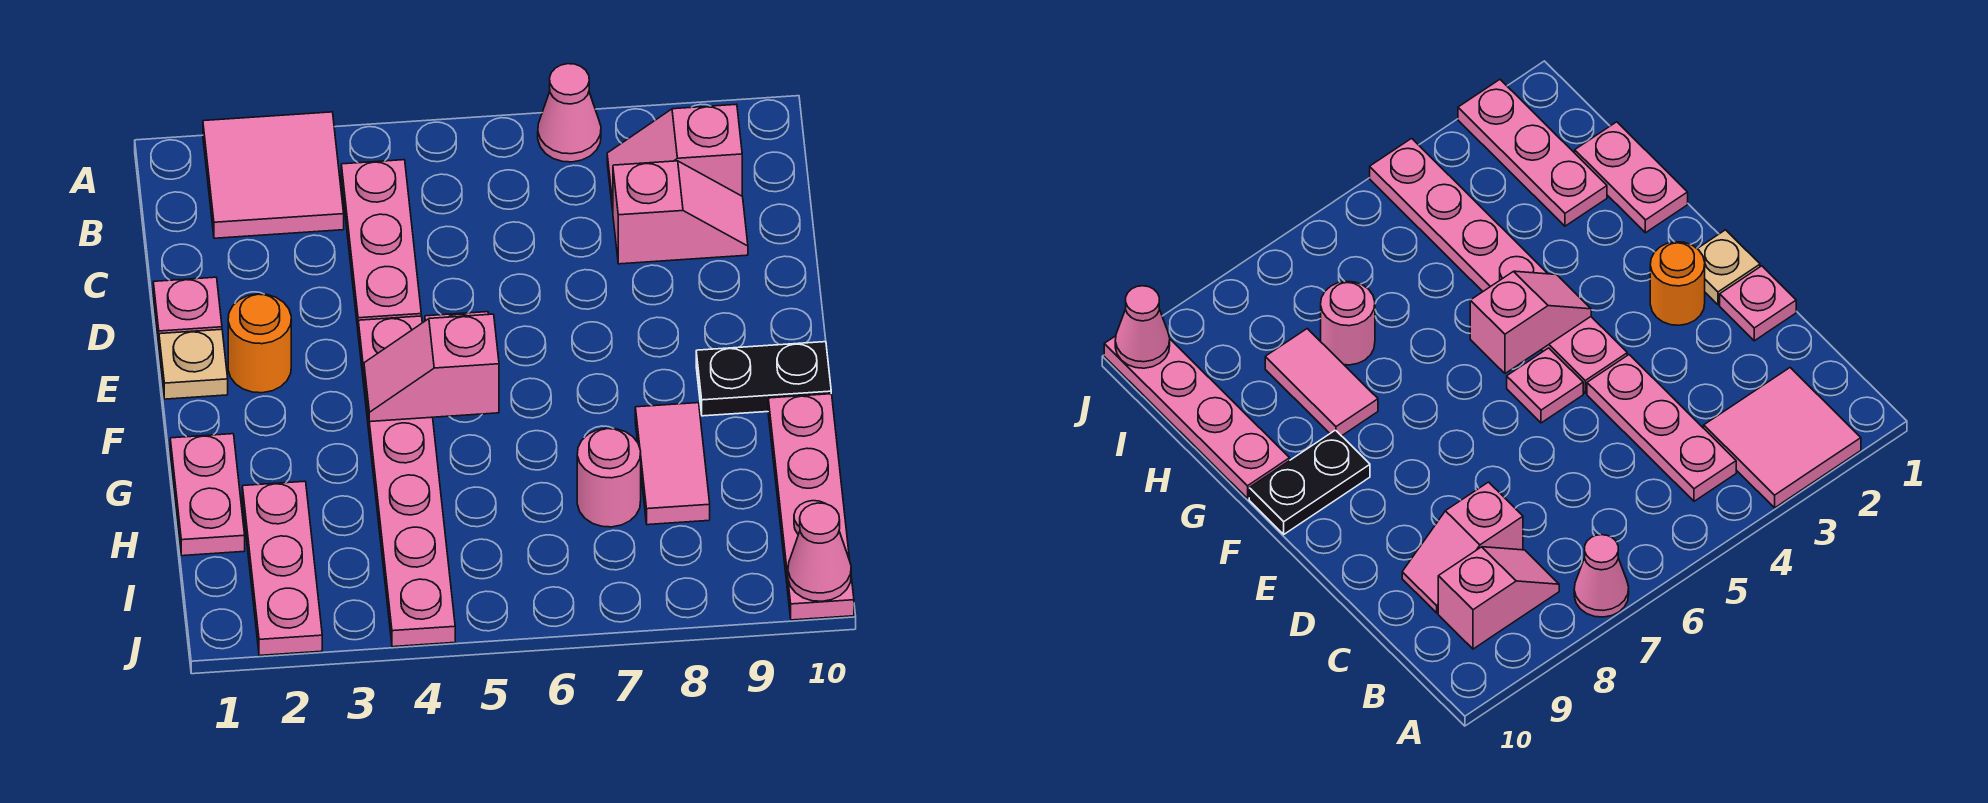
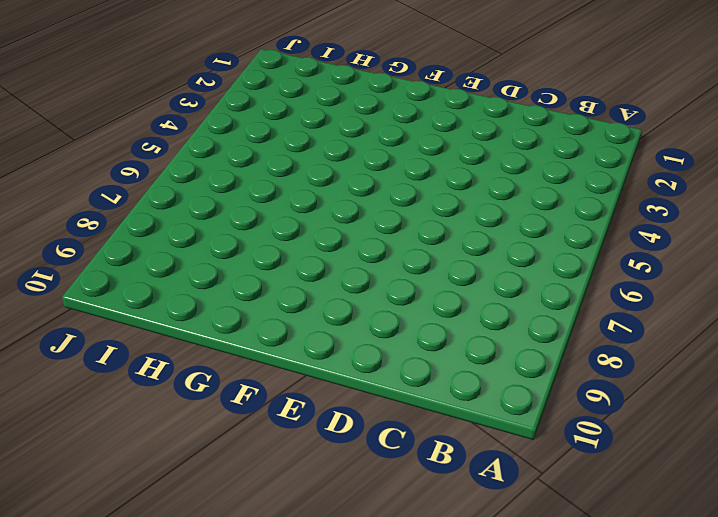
none -> pink 2x2 tile [203,112,344,238]
none -> pink 1x1 cone [538,64,601,162]
none -> pink 1x3 plate [341,160,421,328]

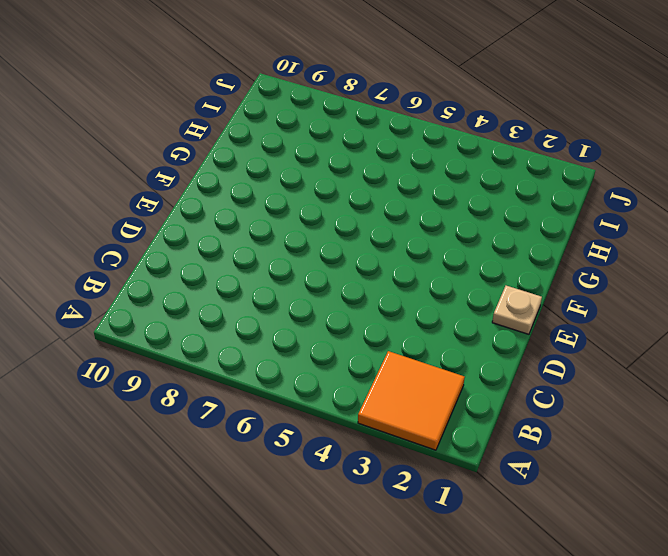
orange 2x2 tile [358,351,465,450] -> pink 2x2 tile [203,112,344,238]
none -> pink 1x1 cone [538,64,601,162]
none -> pink 1x3 plate [341,160,421,328]
none -> pink 1x2 slope [607,104,742,210]

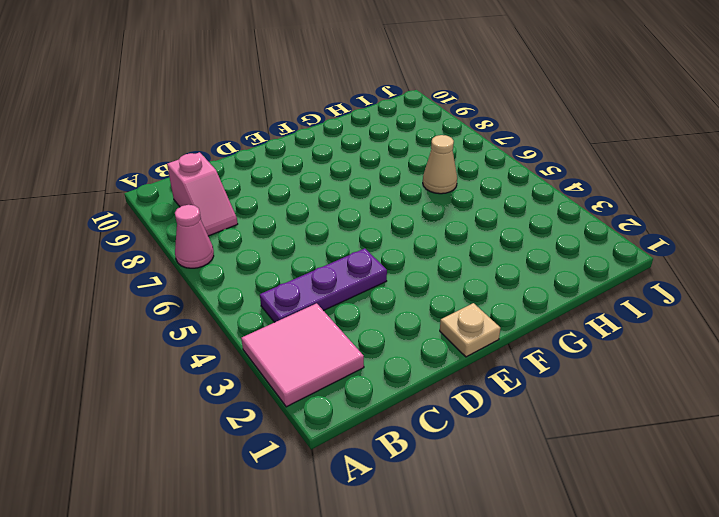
purple 1x3 plate [260,248,387,322] -> pink 1x3 plate [341,160,421,328]
tan 1x1 cone [423,135,457,194] -> none
none -> pink 1x2 slope [613,161,748,264]
none -> pink 1x1 plate [153,277,222,344]
none -> orange 1x1 round brick [228,294,291,393]

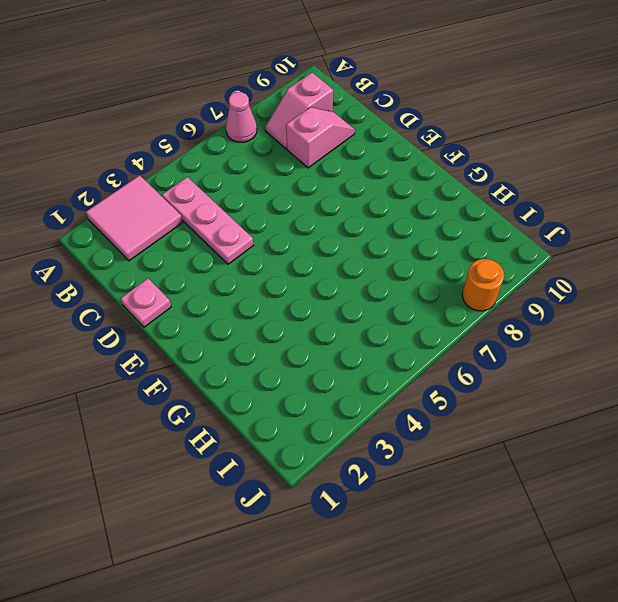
orange 1x1 round brick [462,259,504,311] -> orange 1x1 round brick moved to [228,294,291,393]
none -> tan 1x1 plate [159,329,228,399]
none -> pink 1x6 plate [358,316,455,647]
none -> pink 1x1 plate [1507,348,1583,423]

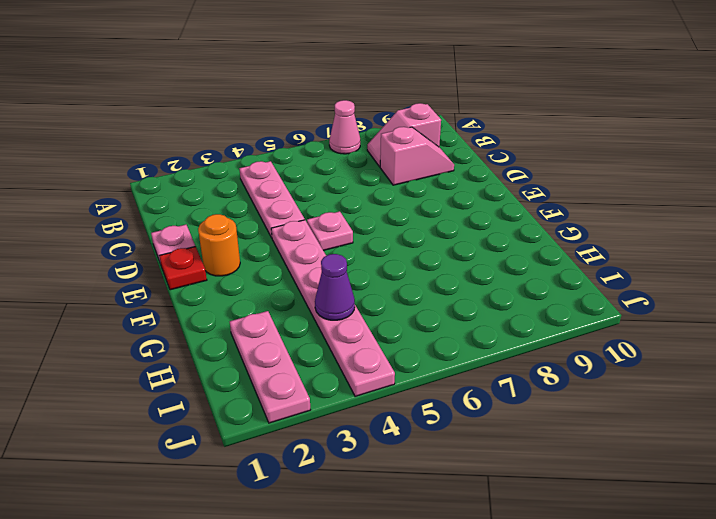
red 1x1 plate [160,247,207,290] -> tan 1x1 plate [159,329,228,399]
purple 1x1 cone [315,254,355,320] -> none
none -> pink 2x2 tile [203,112,344,238]
none -> black 1x2 plate [696,342,831,416]
none -> pink 1x2 plate [170,434,245,556]

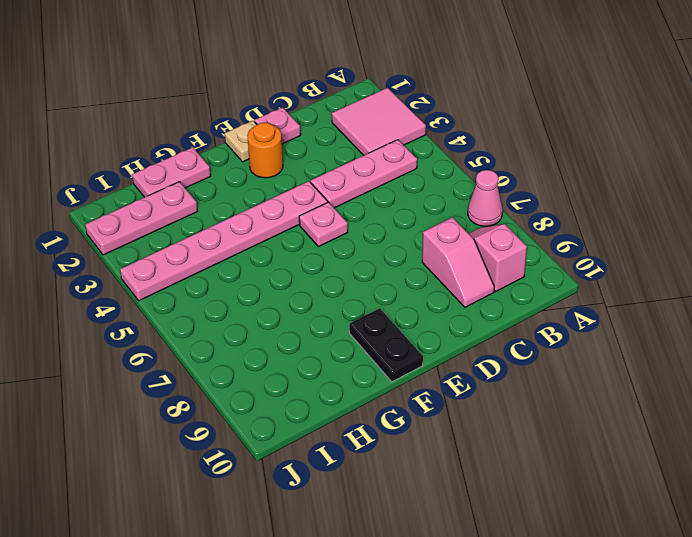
none -> pink 1x2 tile [635,403,710,525]
none -> pink 1x4 plate [768,394,854,620]
none -> pink 1x1 round brick [577,428,641,527]

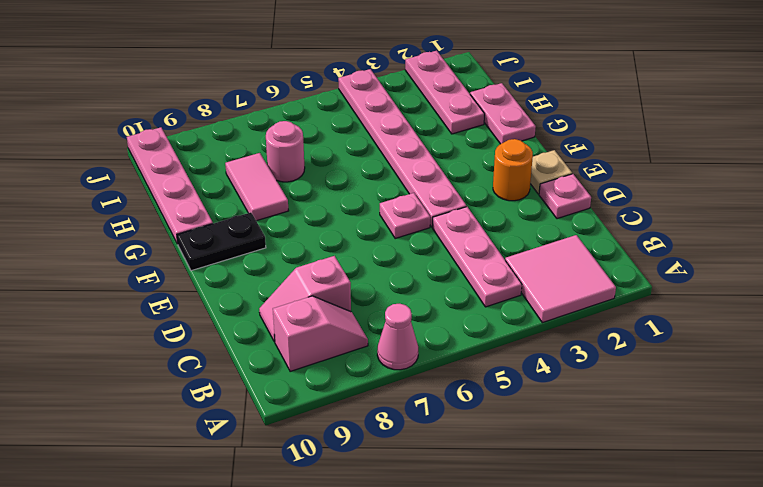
none -> pink 1x2 slope [364,314,499,422]
none -> pink 1x1 cone [788,503,851,601]

